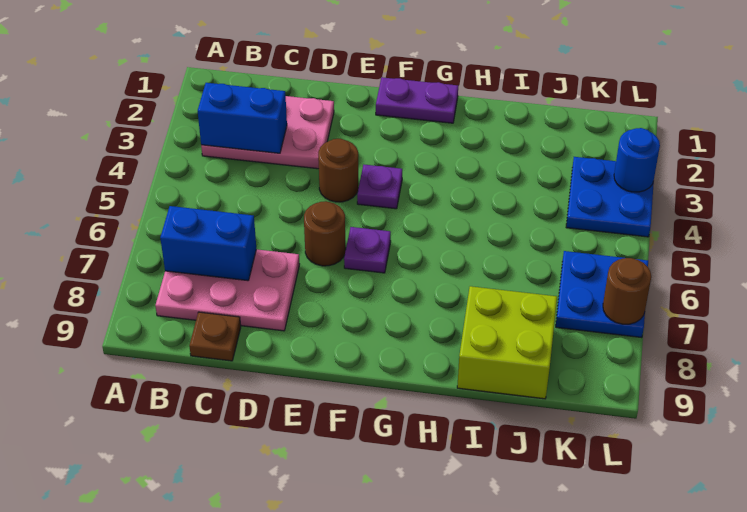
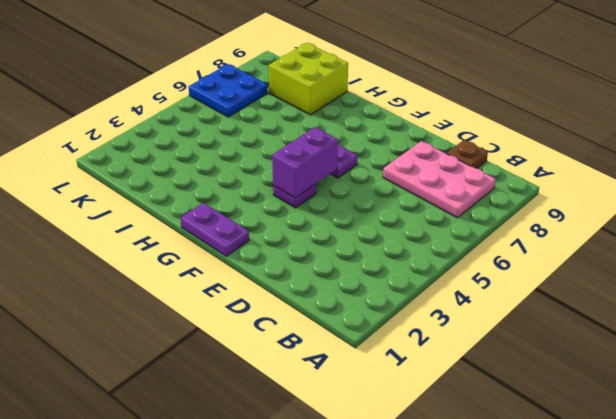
purple 1x2 brick [272,127,338,198] -> none
none -> pink 2x3 plate [201,96,334,169]
none -> brown 1x1 round brick [318,139,358,202]
none -> brown 1x1 round brick [304,201,346,266]

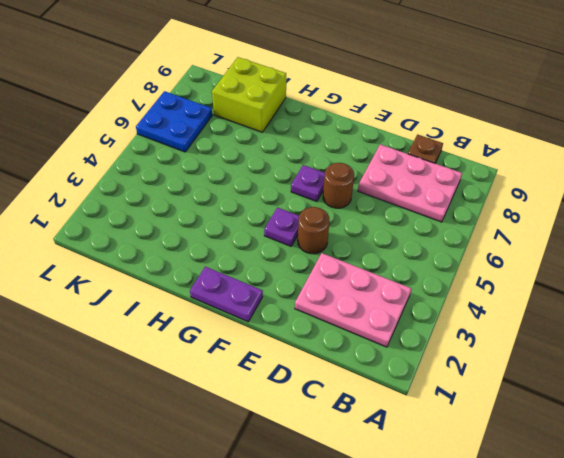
none -> blue 2x2 plate [566,157,654,237]
none -> blue 1x2 brick [198,83,287,153]
none -> blue 1x2 brick [160,206,256,281]

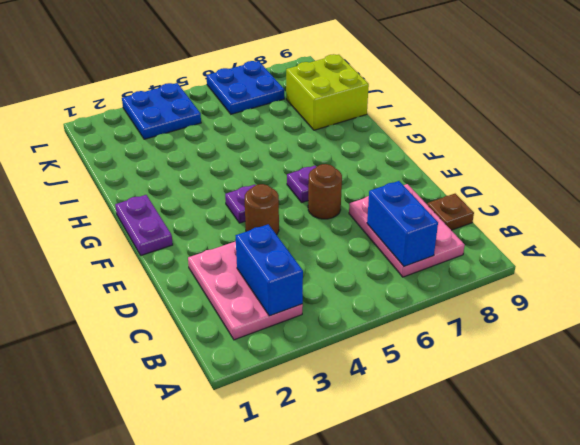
none -> blue 1x1 round brick [614,128,660,192]
none -> brown 1x1 round brick [603,258,651,324]

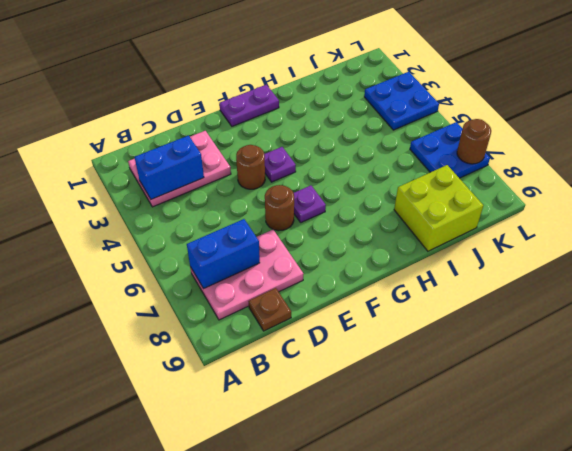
none -> blue 1x1 round brick [614,128,660,192]

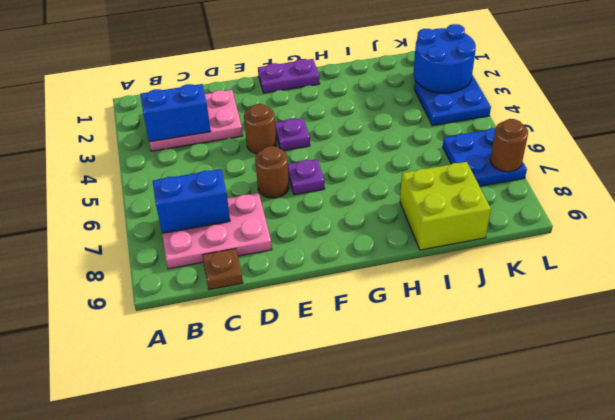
blue 2x2 round brick [413,24,476,93] -> blue 1x1 round brick [614,128,660,192]

